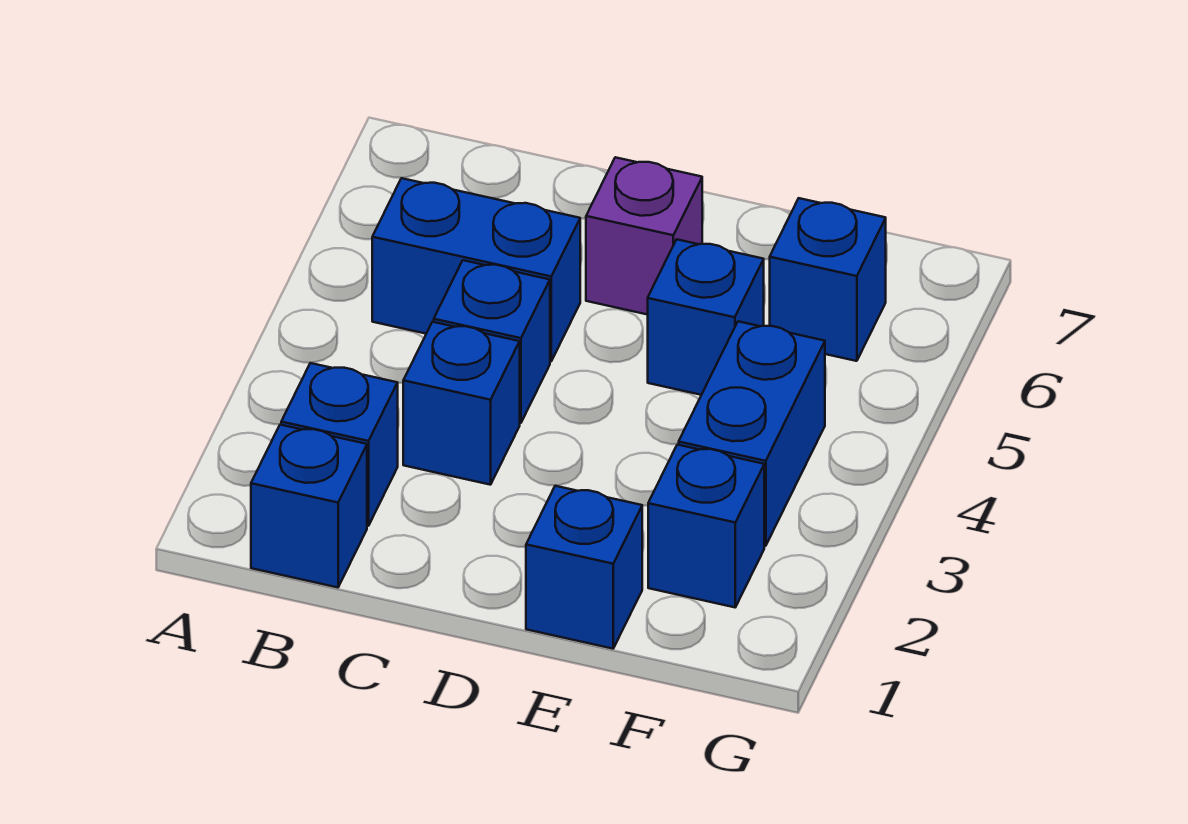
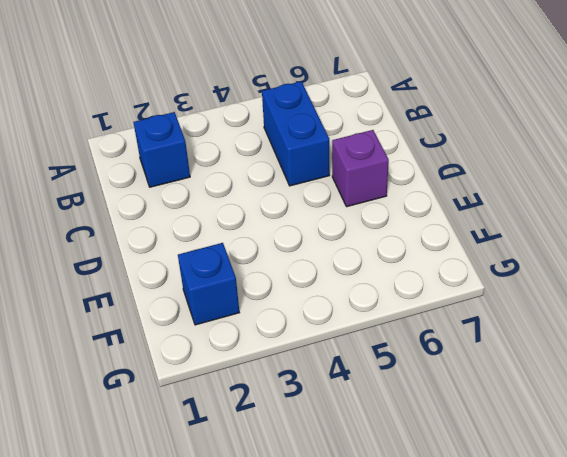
none -> blue 1x1 brick [251,425,367,587]
none -> blue 1x1 brick [403,322,520,485]

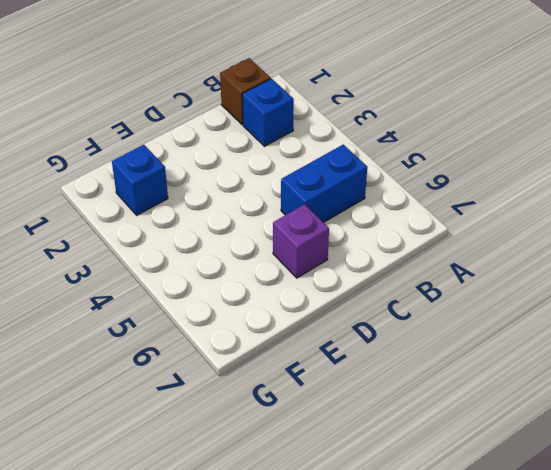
brown 1x1 brick [220,58,271,125] -> blue 1x1 brick [251,425,367,587]
none -> blue 1x1 brick [403,322,520,485]
none -> blue 1x1 brick [434,260,550,423]

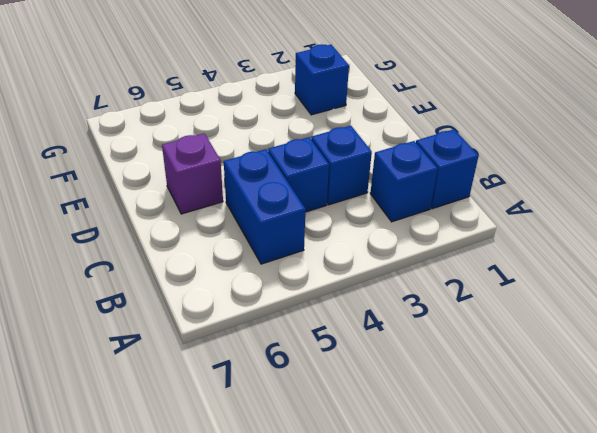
none -> blue 1x1 brick [526,486,642,649]
none -> blue 1x1 brick [648,239,764,395]

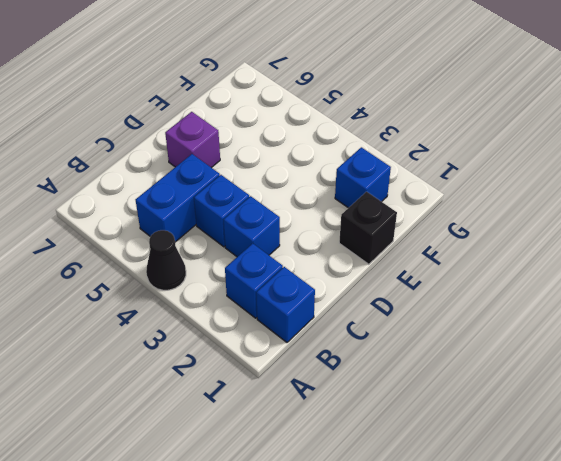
black 1x1 cone [146,230,186,290] -> none
black 1x1 brick [339,192,397,264] -> blue 1x1 brick [526,486,642,649]
none -> blue 1x1 brick [648,239,764,395]
none -> blue 1x2 brick [679,321,825,546]

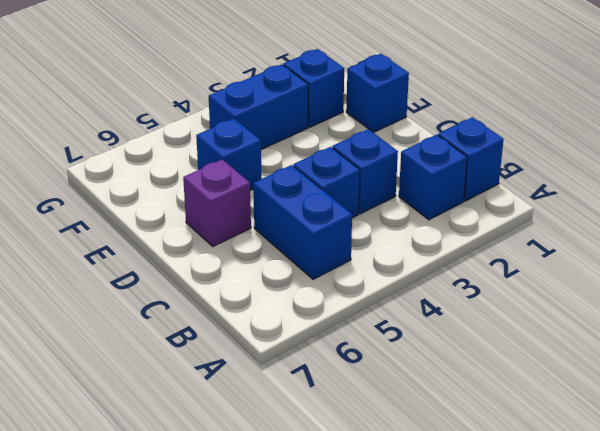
none -> blue 1x1 brick [770,198,886,361]

